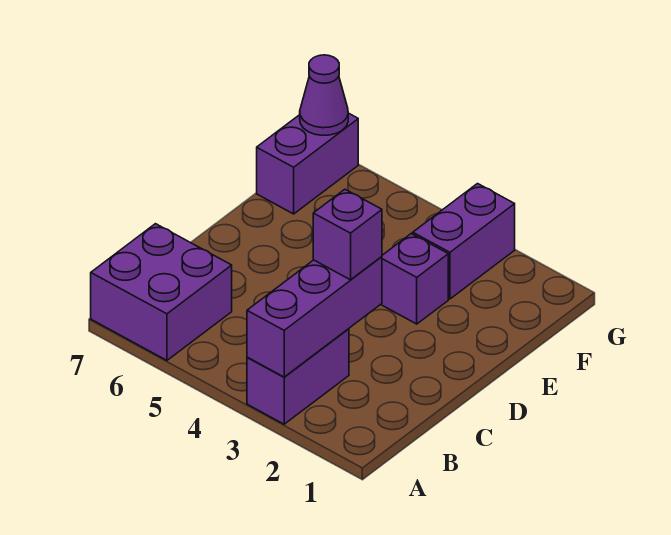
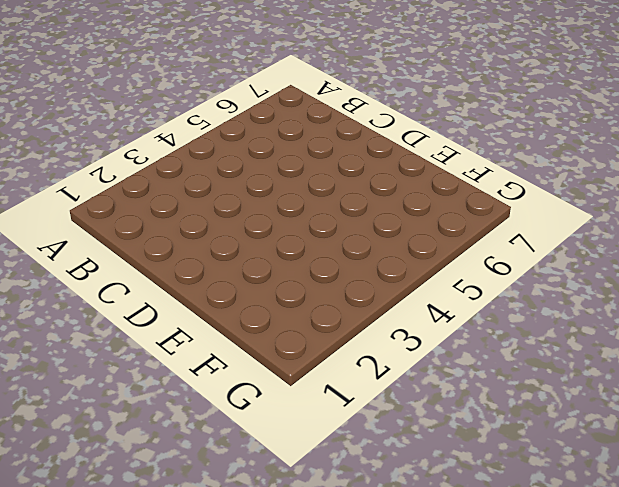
none -> purple 1x2 brick [247,329,349,424]
none -> purple 2x2 brick [91,224,232,360]

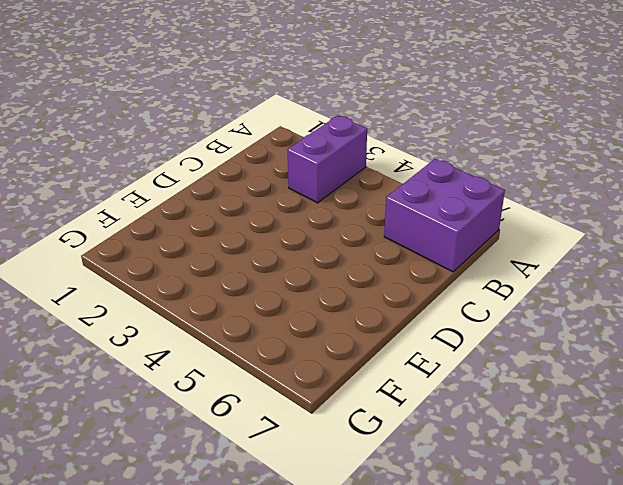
none -> purple 1x1 brick [381,234,448,324]
none -> purple 1x2 brick [413,184,515,299]

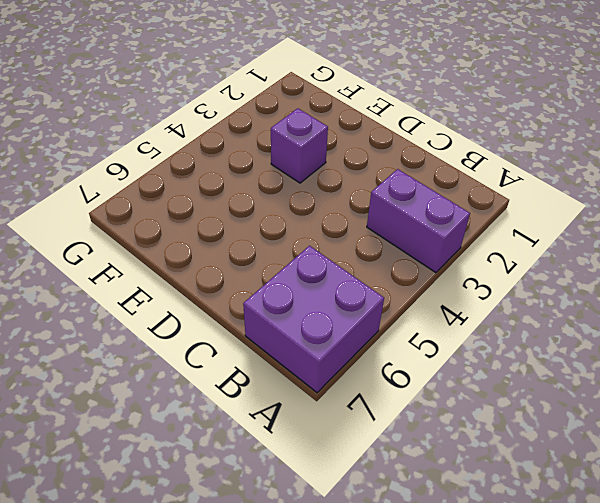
none -> purple 1x2 brick [413,184,515,299]
none -> purple 1x2 brick [257,113,358,214]

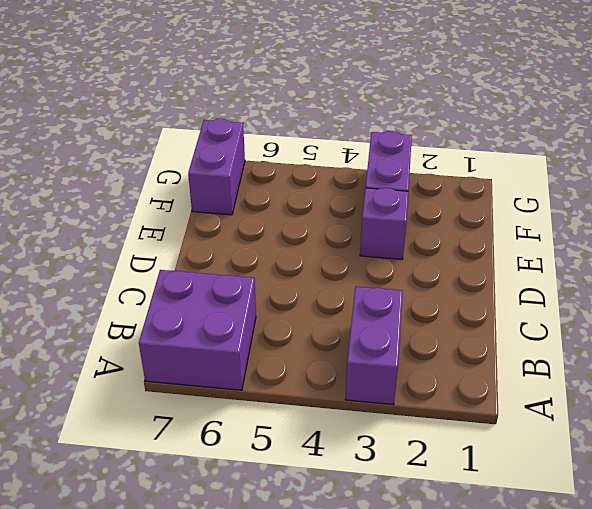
none -> purple 1x3 brick [247,257,382,377]
none -> purple 1x1 cone [300,55,348,135]

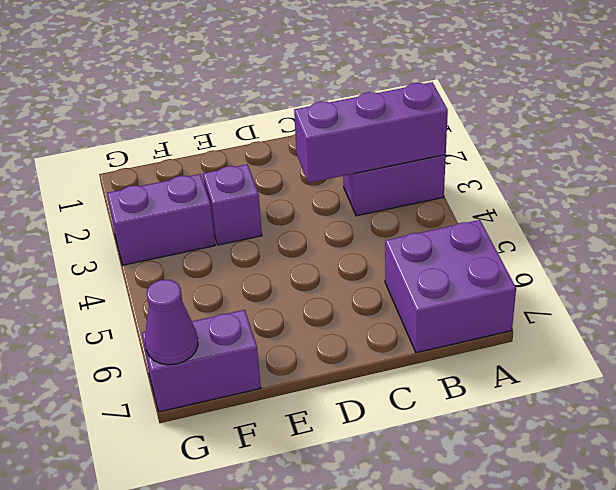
none -> purple 1x1 brick [313,189,382,280]

